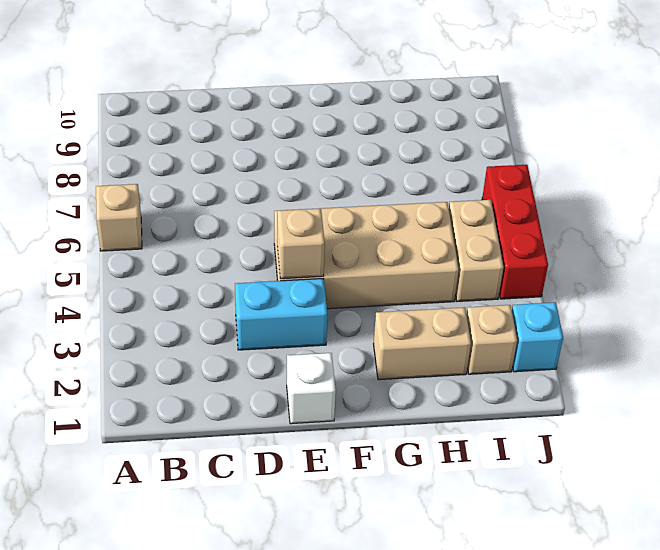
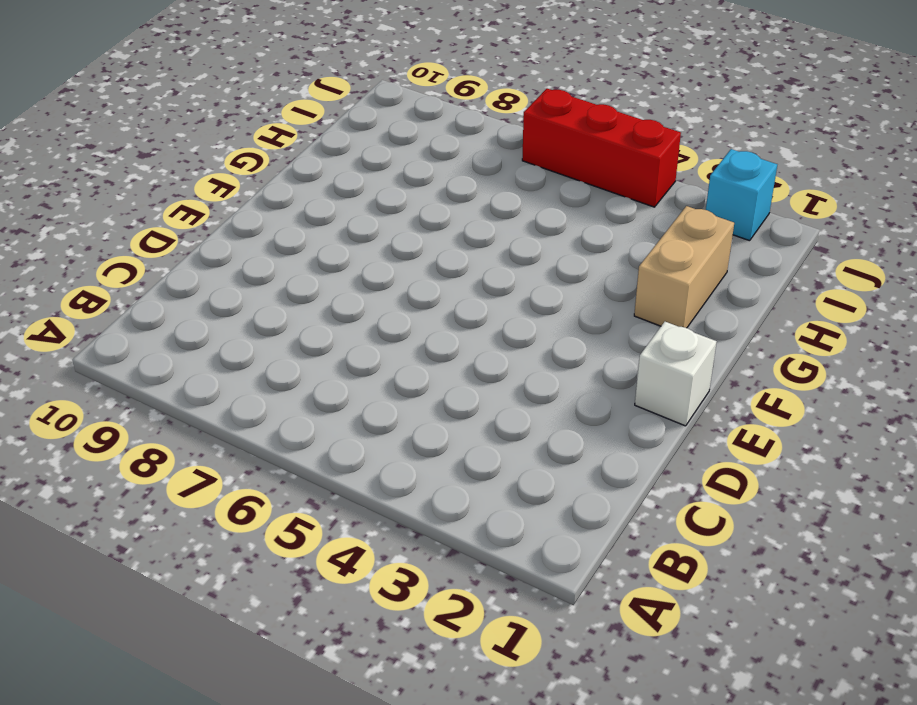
none -> tan 1x1 brick [96,184,142,251]
none -> cyan 1x2 brick [235,279,327,350]

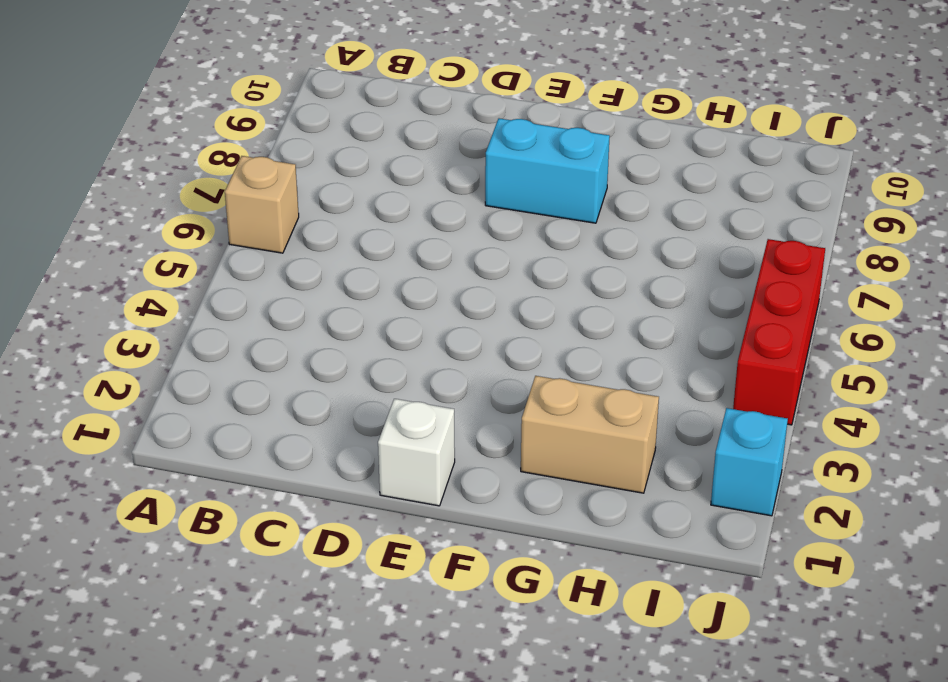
cyan 1x2 brick [485,118,610,223] -> cyan 1x2 brick moved to [235,279,327,350]
none -> tan 2x4 brick [274,202,459,309]
none -> tan 1x1 brick [466,305,517,374]

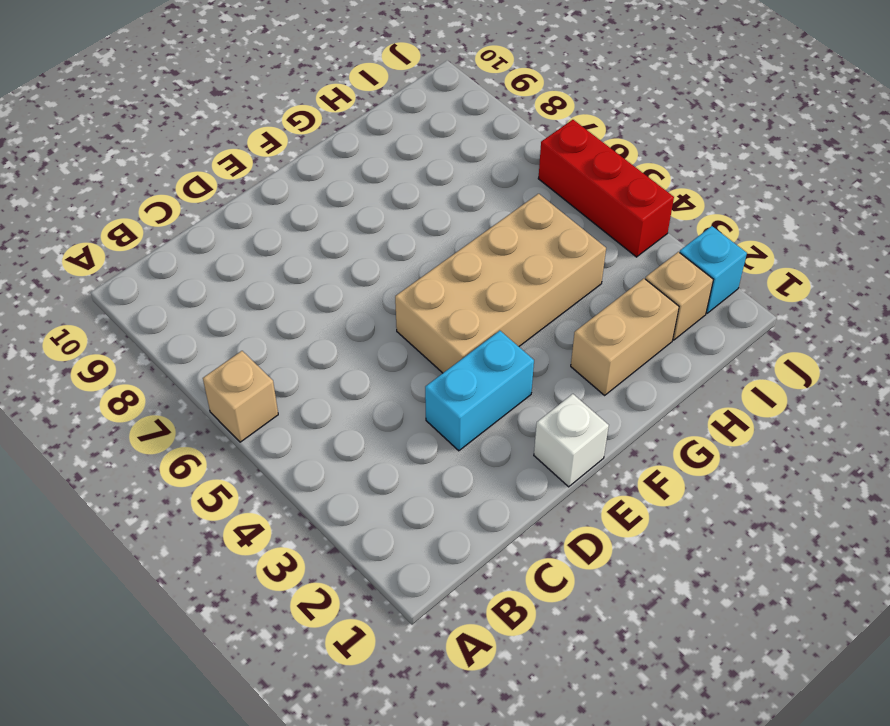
none -> tan 1x2 brick [449,200,504,301]
none -> tan 1x1 brick [277,208,325,279]

